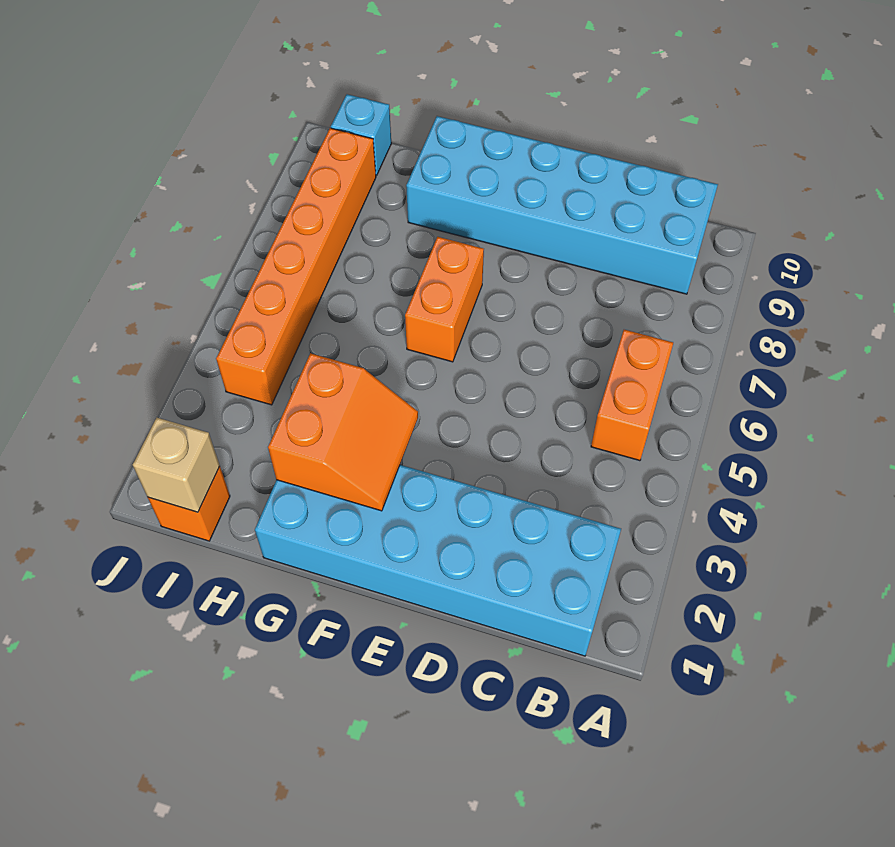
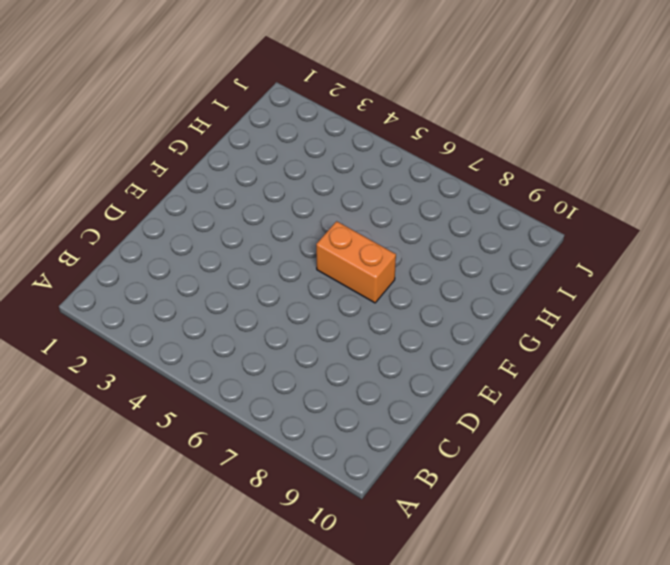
none -> cyan 2x6 brick [255,465,621,656]
none -> orange 1x2 brick [591,330,673,461]

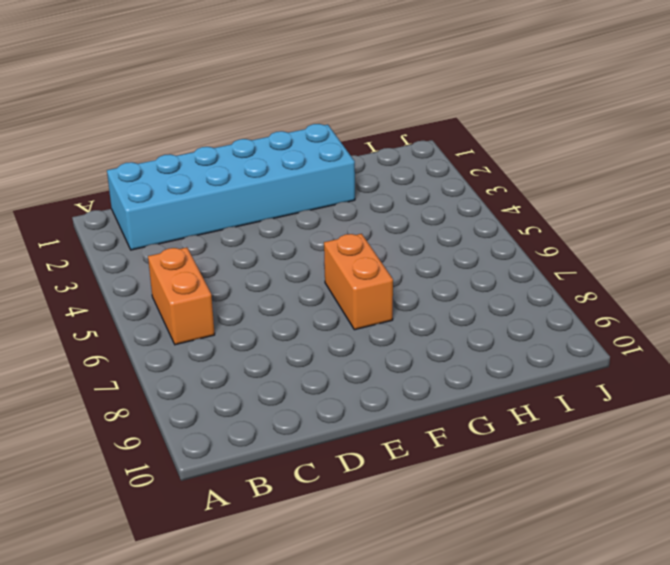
none -> cyan 2x6 brick [406,116,718,294]
none -> orange 1x1 brick [148,467,230,541]

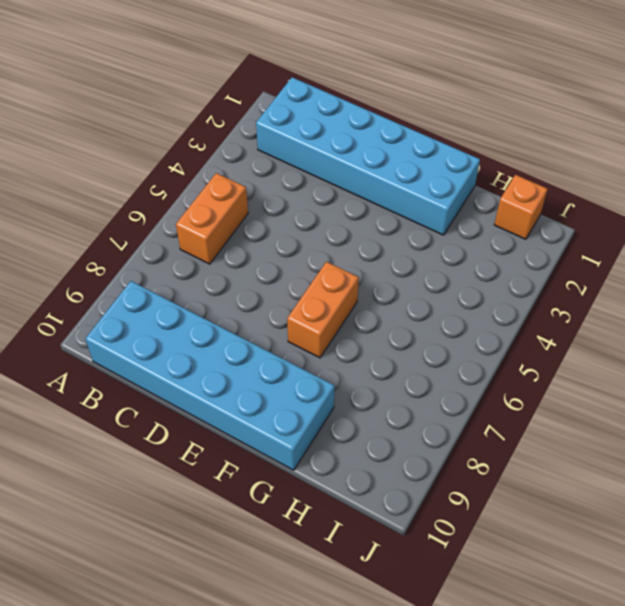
none -> orange 1x6 brick [216,128,376,405]
none -> cyan 1x1 brick [331,94,391,175]

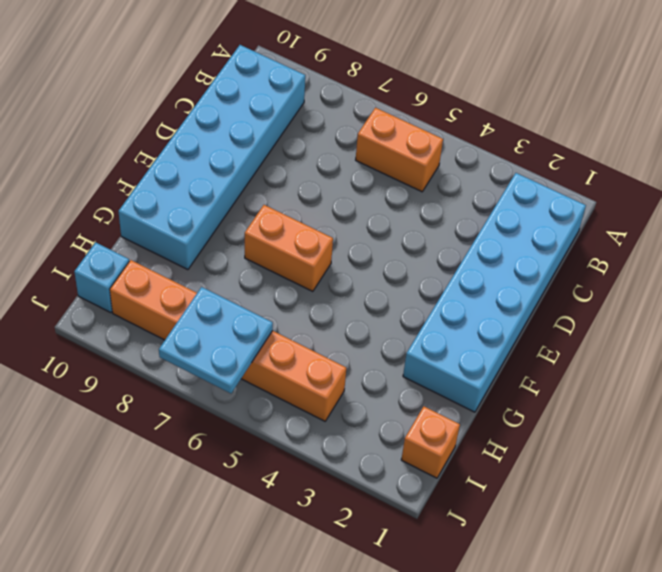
cyan 2x2 plate [159,287,273,393] -> none
none -> orange 2x2 slope [268,353,418,511]
none -> tan 1x1 brick [133,418,220,512]

